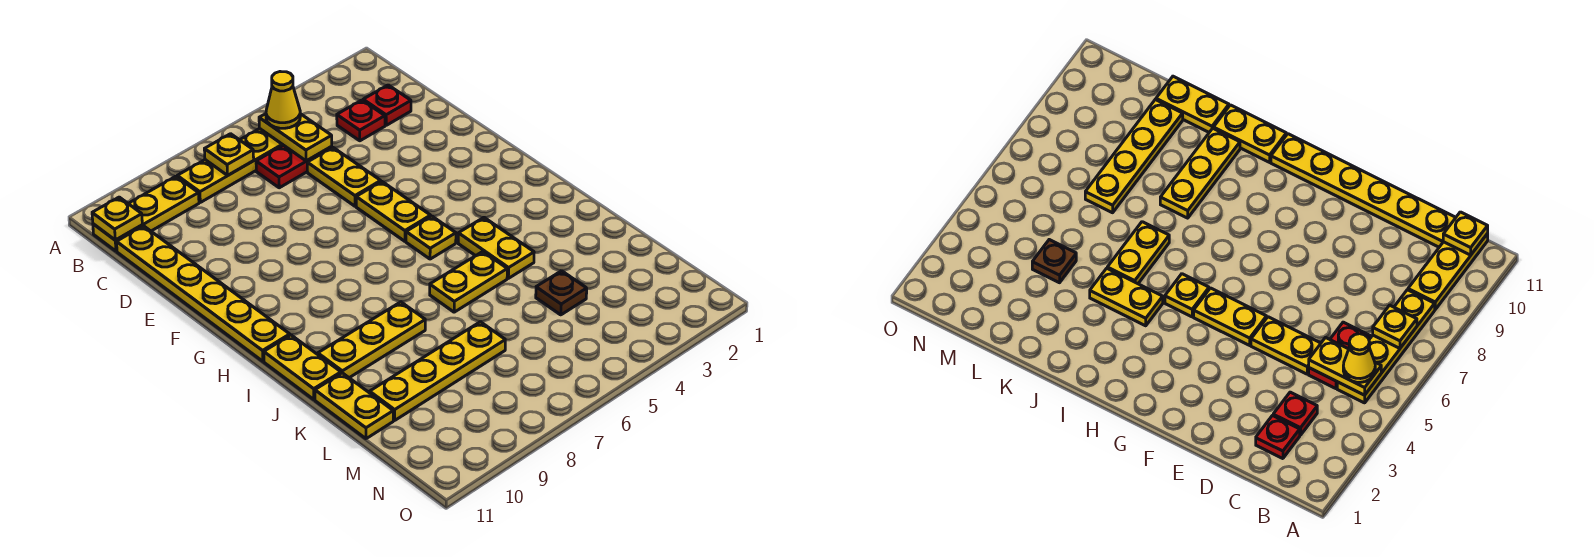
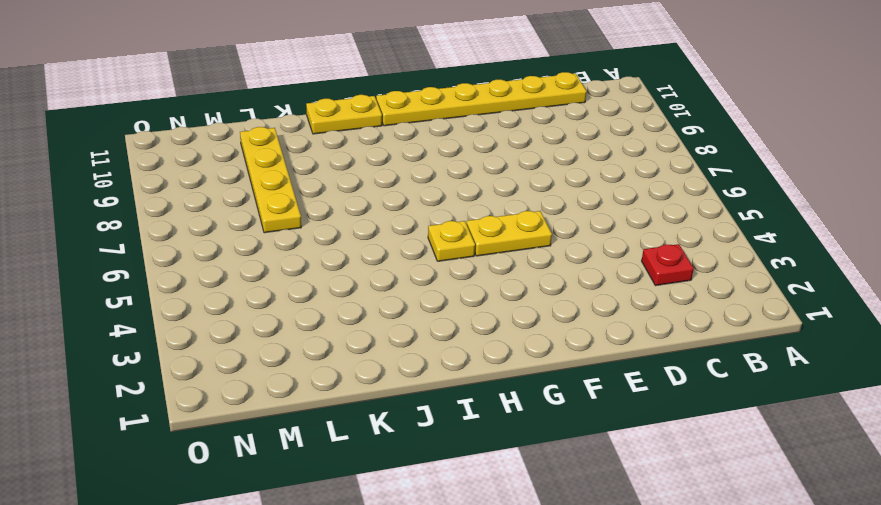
none -> yellow 1x4 plate [177,129,283,202]
none -> yellow 1x3 plate [93,176,199,251]
none -> red 1x1 plate [363,85,411,125]

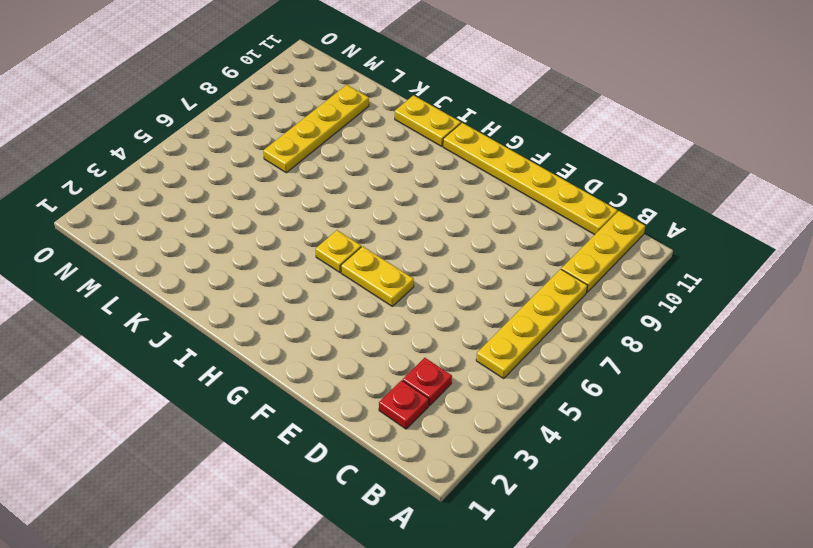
none -> red 1x2 plate [256,145,332,188]
none -> yellow 1x2 plate [307,148,381,206]
none -> yellow 1x2 plate [458,217,534,278]

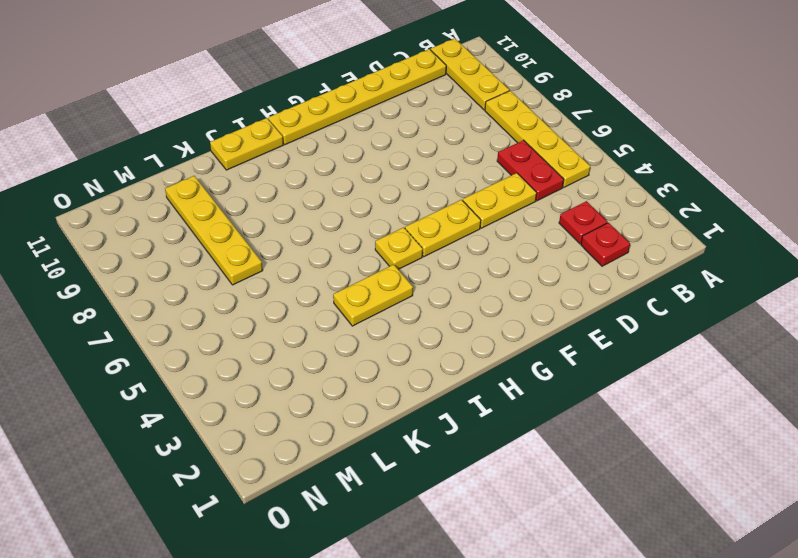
none -> yellow 1x2 plate [430,252,507,312]
none -> yellow 1x3 plate [318,302,425,378]
none -> yellow 1x2 plate [315,373,393,439]

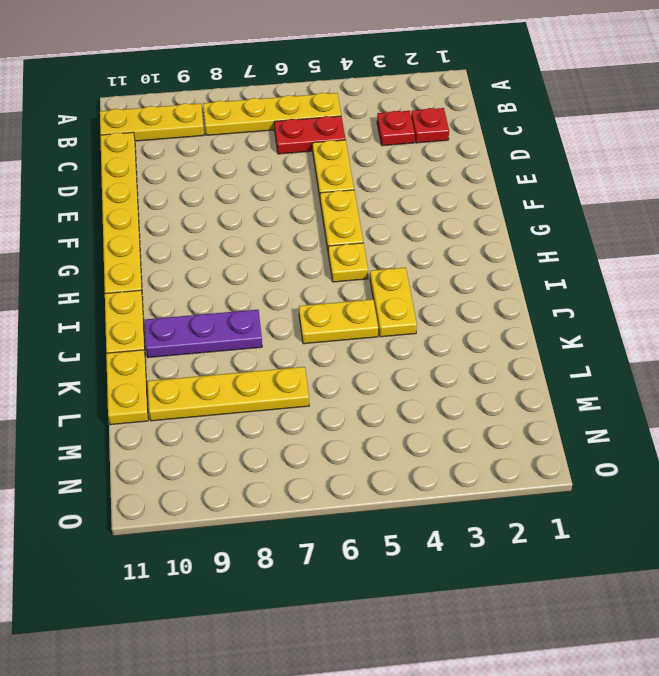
purple 1x3 plate [145,310,262,358] -> yellow 1x3 plate [318,302,425,378]
none -> brown 1x1 plate [536,271,587,315]
none -> yellow 1x2 plate [259,114,332,161]
none -> yellow 1x1 plate [204,134,254,175]

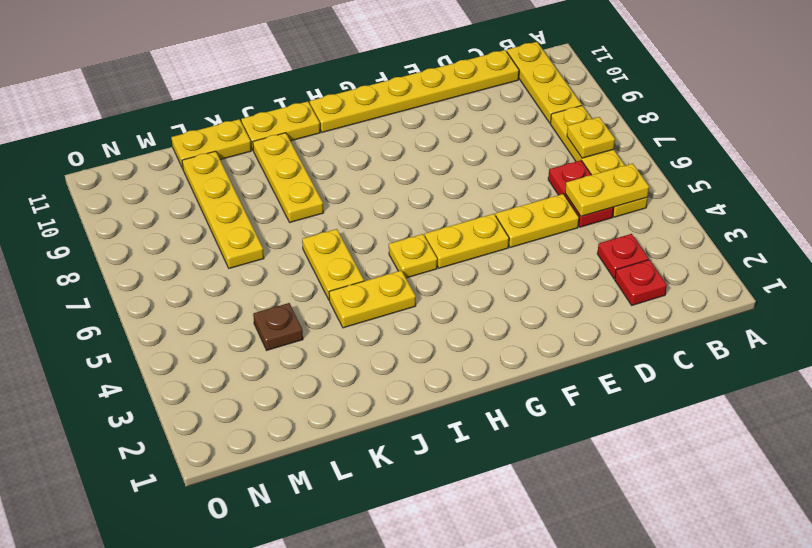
none -> yellow 1x1 plate [92,197,142,240]
none -> yellow 1x1 cone [266,72,300,128]

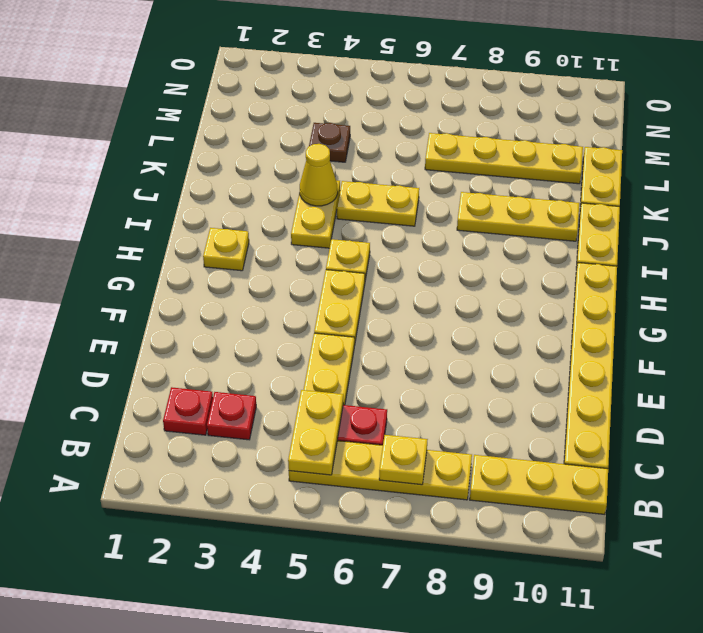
yellow 1x1 plate [203,228,249,271] -> yellow 1x1 plate moved to [92,197,142,240]
yellow 1x1 cone [300,144,338,206] -> yellow 1x1 cone moved to [266,72,300,128]

